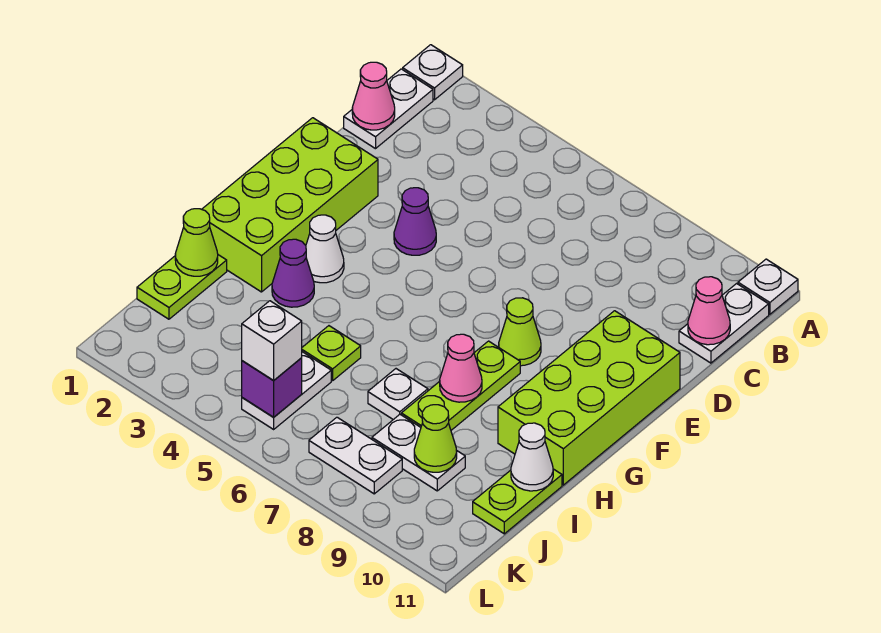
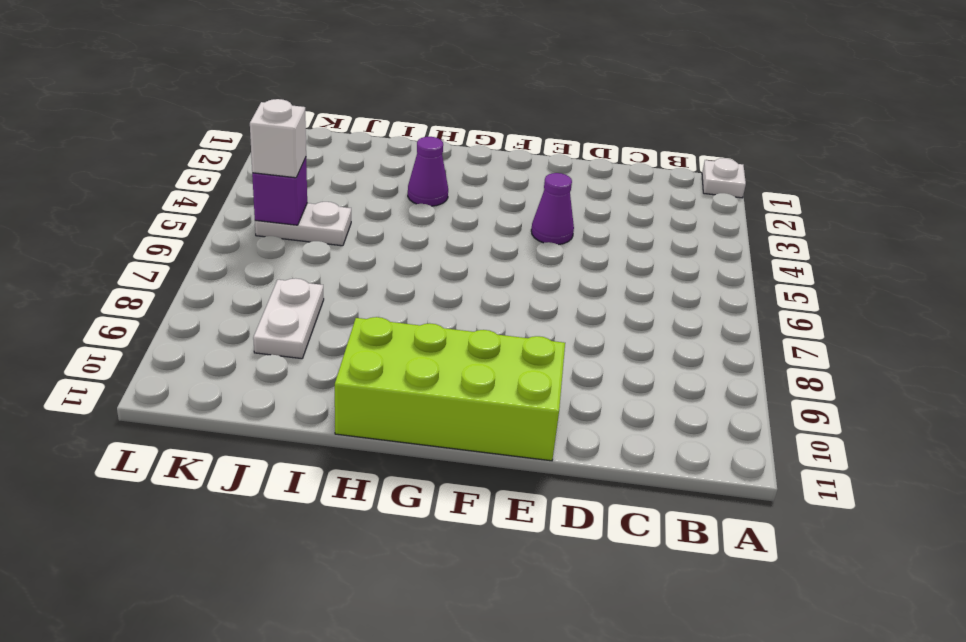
none -> white 1x1 plate [738,259,798,314]
none -> white 1x2 plate [344,69,433,149]
none -> white 1x2 plate [679,284,769,363]

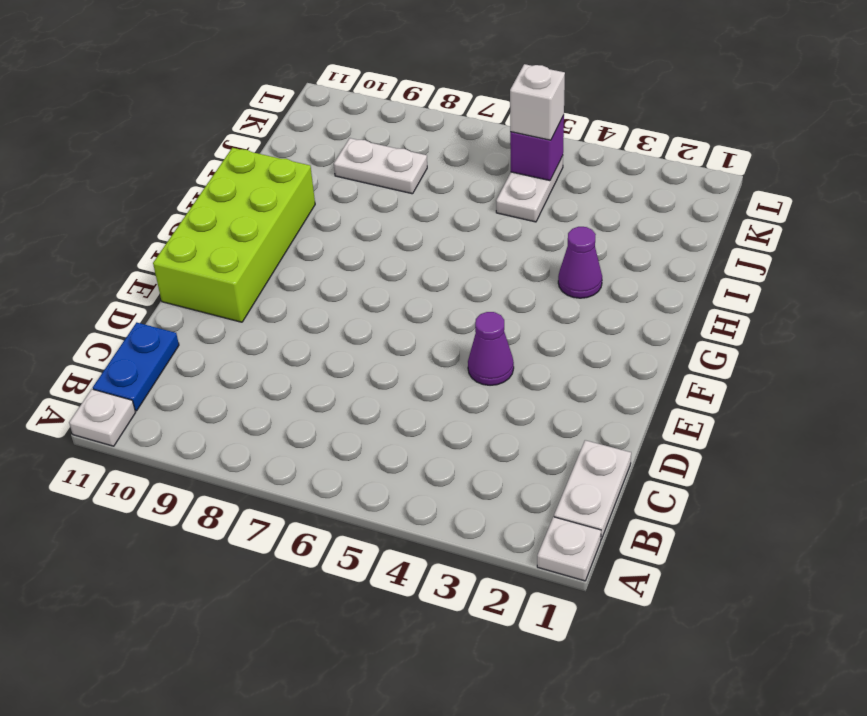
blue 1x2 plate [93,323,179,411] -> white 1x2 plate [679,284,769,363]
none -> lime 2x4 brick [202,118,378,292]
none -> lime 1x1 cone [499,298,541,366]
none -> white 1x1 cone [306,215,344,283]

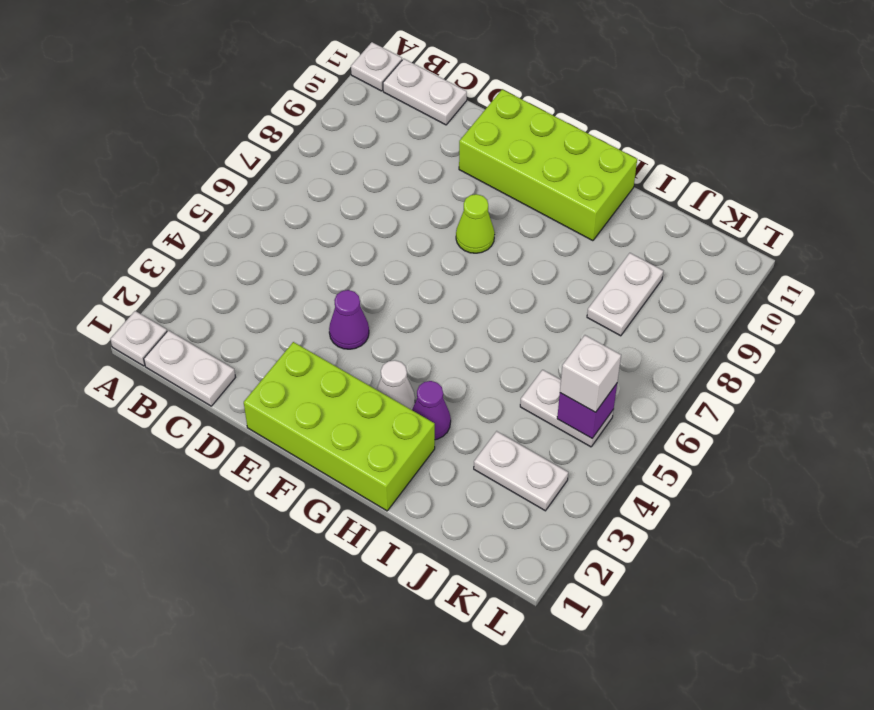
white 1x2 plate [474,431,568,511] -> white 1x2 plate turned to [309,417,402,494]
none -> lime 1x3 plate [401,341,520,430]
none -> lime 1x2 plate [137,255,227,319]
none -> lime 1x1 plate [302,326,361,381]

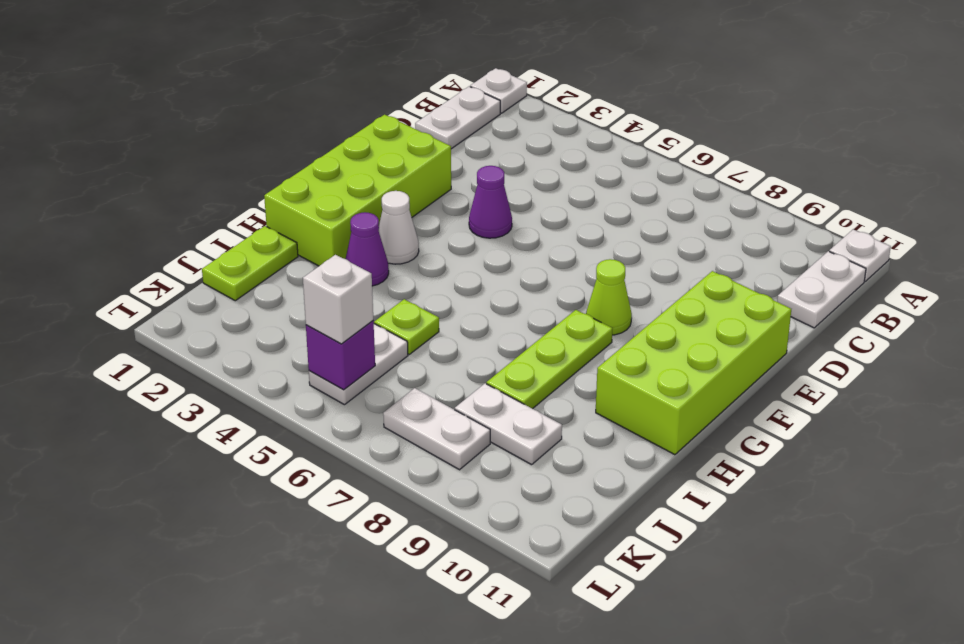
none -> white 1x1 plate [368,369,428,420]
none -> lime 1x2 plate [473,469,562,534]
none -> pink 1x1 cone [352,62,395,130]

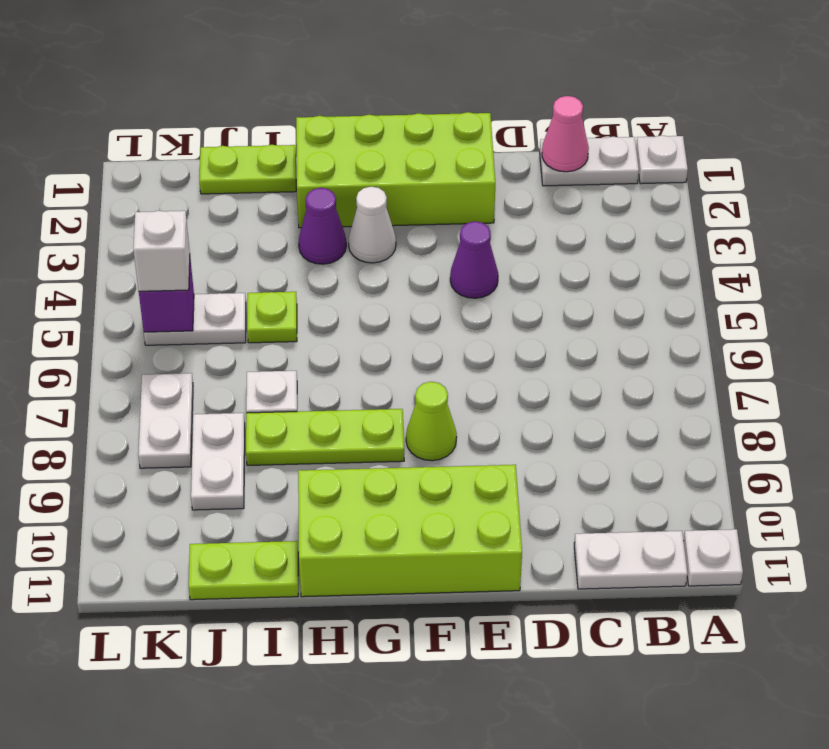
none -> pink 1x1 cone [688,277,730,345]
none -> pink 1x1 cone [440,334,482,402]
none -> lime 1x1 cone [175,209,218,276]

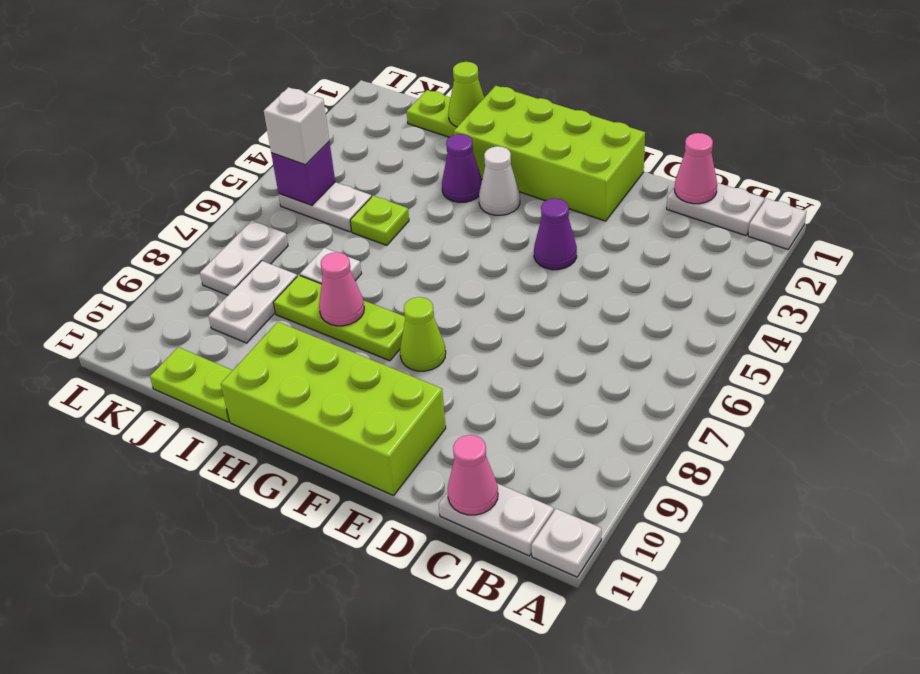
none -> white 1x1 cone [511,423,553,491]
none -> lime 1x1 cone [414,405,457,472]

